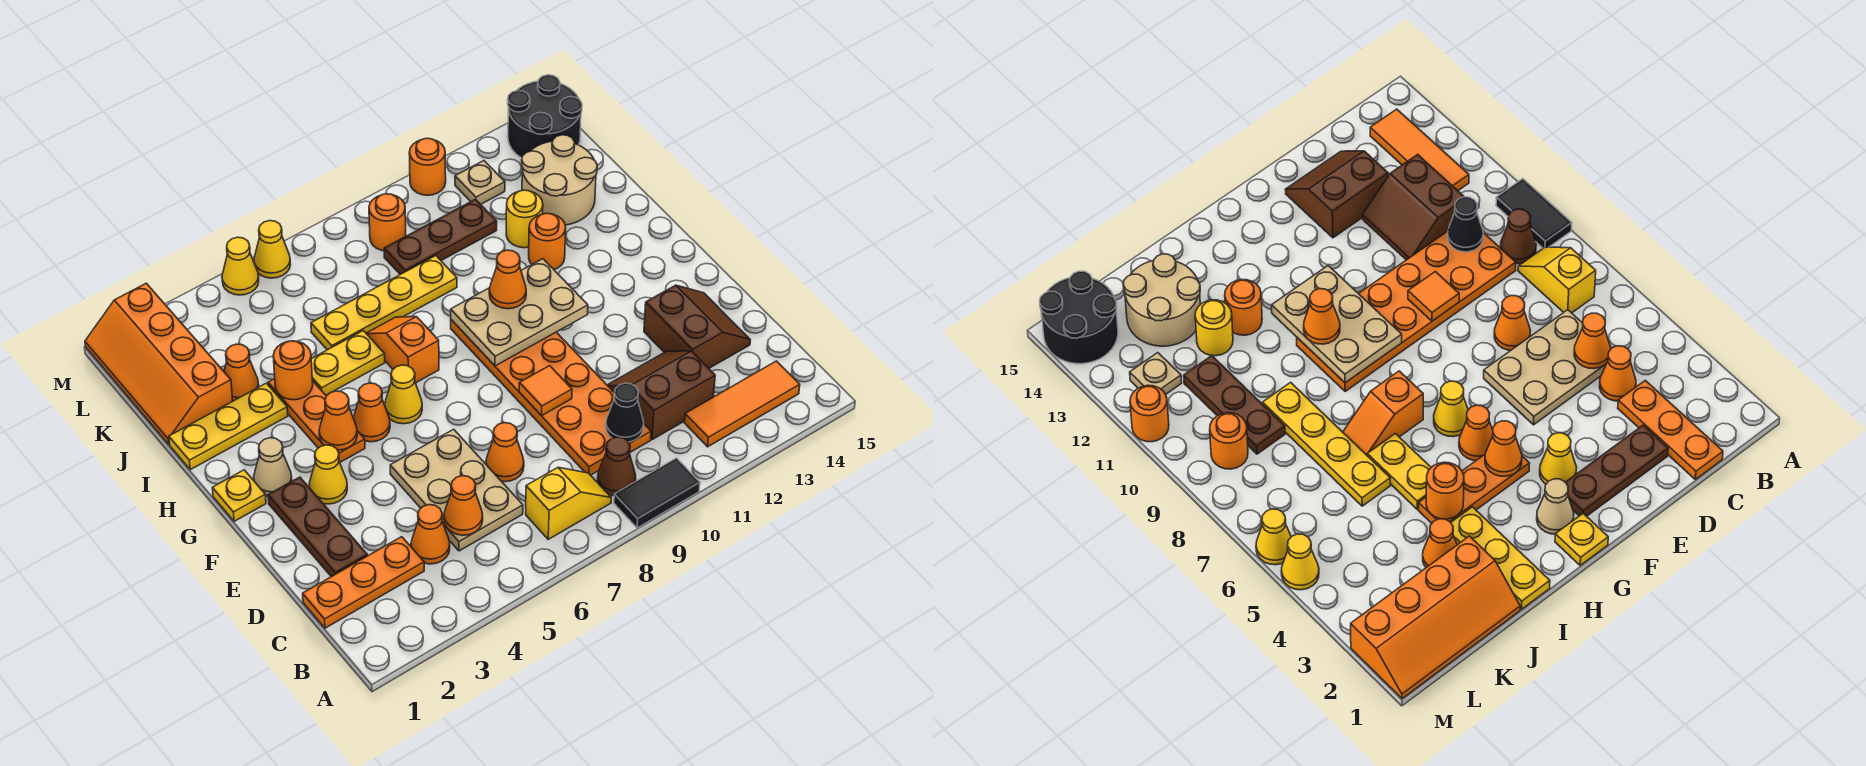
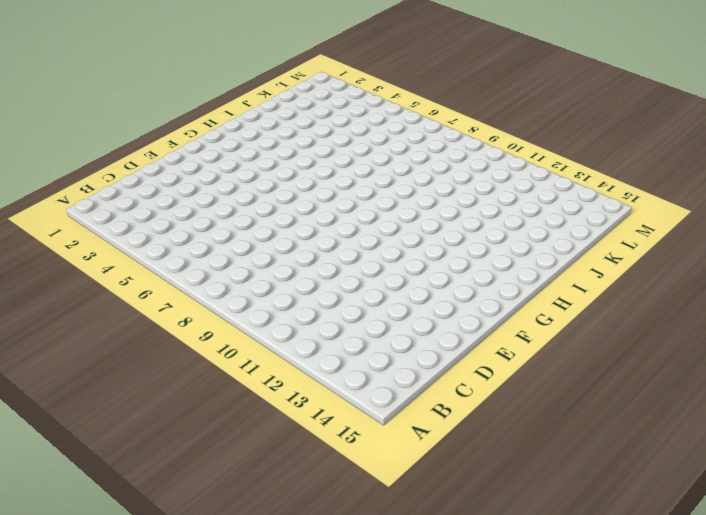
none -> black 1x2 tile [614,458,700,528]
none -> yellow 1x2 slope [526,467,611,539]
none -> brown 1x1 cone [597,437,636,496]
none -> orange 1x3 tile [685,361,800,447]

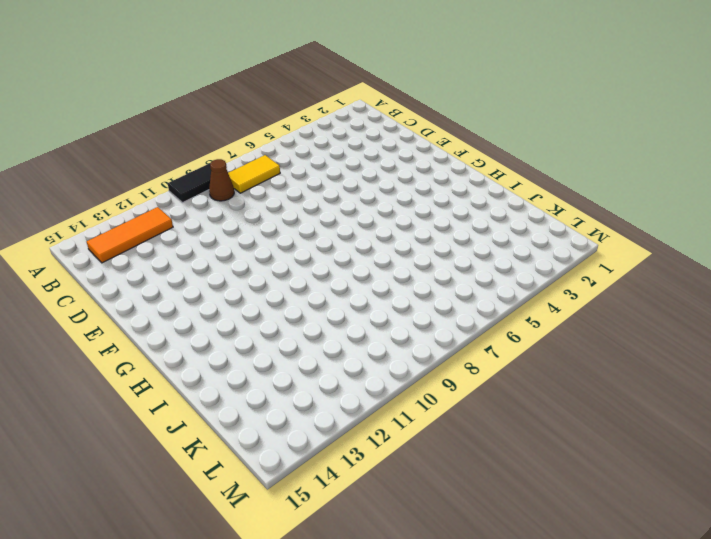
yellow 1x2 tile [228,155,280,193] -> yellow 1x2 slope [526,467,611,539]
none -> orange 1x3 plate [303,537,424,628]
none -> orange 1x1 cone [411,505,450,564]
none -> tan 2x3 plate [390,429,523,551]
none -> orange 2x6 plate [451,320,651,475]

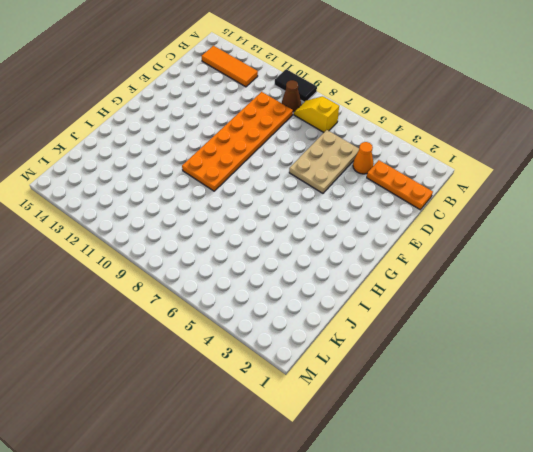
none -> brown 2x2 slope [607,351,715,440]
none -> brown 1x3 plate [268,477,367,577]
none -> orange 1x1 cone [486,423,524,482]
none -> brown 2x2 slope [644,285,750,368]

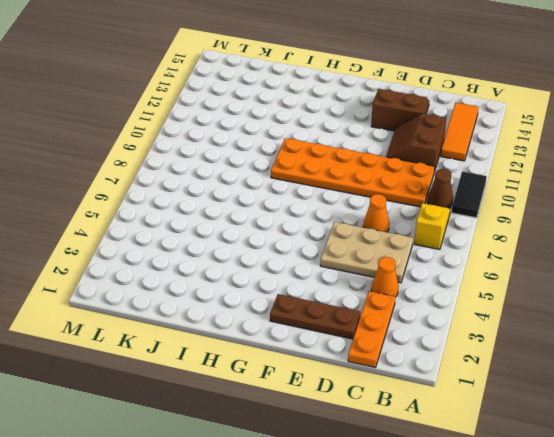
none -> yellow 1x1 cone [309,445,347,504]
none -> yellow 1x1 plate [212,470,266,521]
none -> tan 1x1 cone [254,438,292,496]
none -> orange 1x3 plate [268,379,365,462]

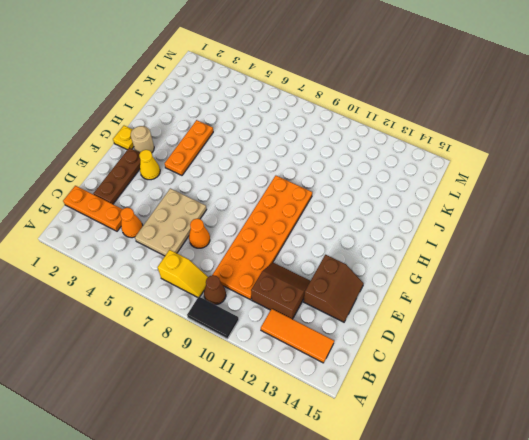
tan 1x1 round brick [131,126,154,153] -> tan 1x1 cone [254,438,292,496]
none -> orange 1x1 cone [353,383,390,442]
none -> yellow 1x1 cone [385,365,422,424]
none -> orange 1x2 slope [366,317,439,383]
none -> yellow 1x3 plate [169,383,288,470]

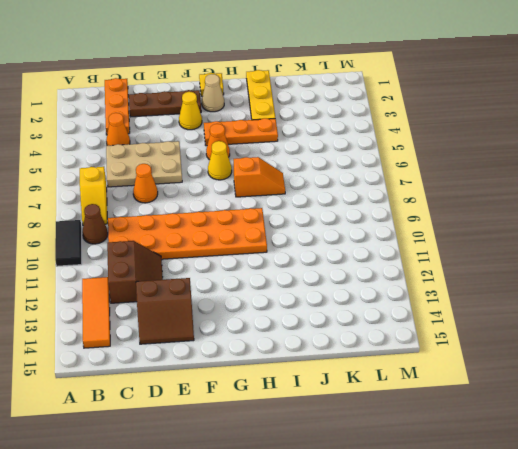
none -> yellow 1x2 plate [311,331,385,395]
none -> orange 1x1 round brick [529,213,566,270]
none -> orange 2x4 slope [85,283,233,444]
none -> orange 1x1 cone [224,344,259,401]

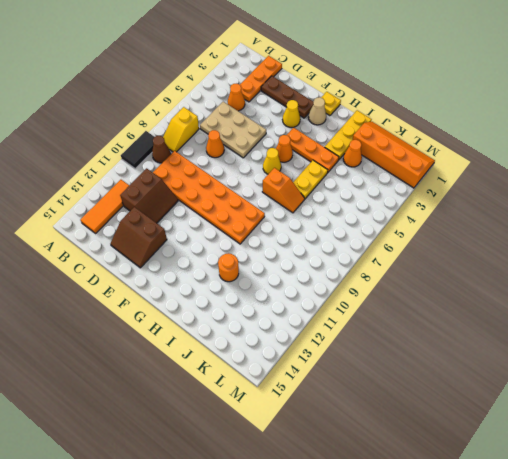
none -> yellow 1x4 plate [311,256,457,350]
none -> yellow 1x1 round brick [506,190,543,248]
none -> tan 2x2 round brick [522,135,597,225]
none -> brown 1x3 plate [384,199,497,274]

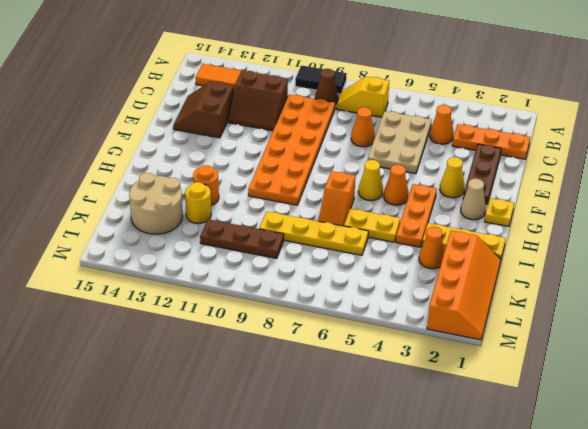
none -> orange 1x1 round brick [369,194,406,251]
none -> tan 1x1 plate [455,161,505,204]
none -> black 2x2 round brick [508,75,582,158]
none -> yellow 1x1 cone [222,237,259,295]

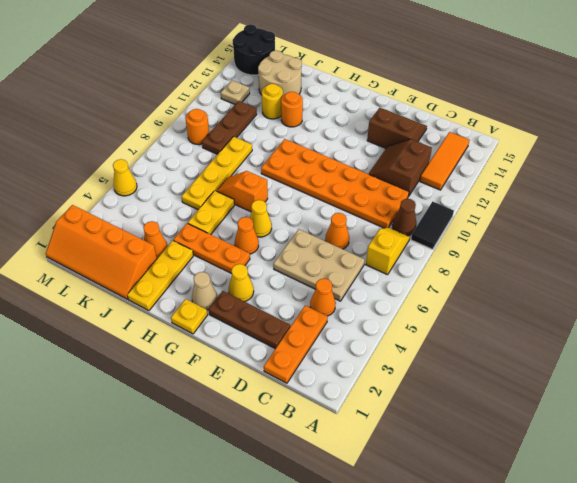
none -> yellow 1x1 cone [254,221,291,278]
none -> orange 1x1 round brick [409,138,446,195]
none -> orange 1x1 cone [444,476,483,535]
none -> black 1x1 cone [606,383,644,442]

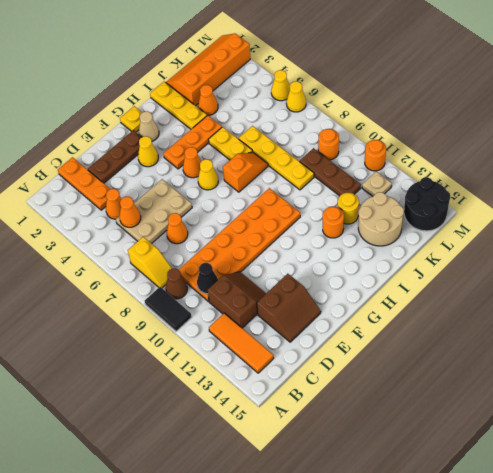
none -> orange 1x1 tile [519,366,572,416]
none -> orange 1x1 cone [319,391,357,450]
none -> tan 2x3 plate [451,259,588,366]
none -> orange 1x1 round brick [273,341,313,400]

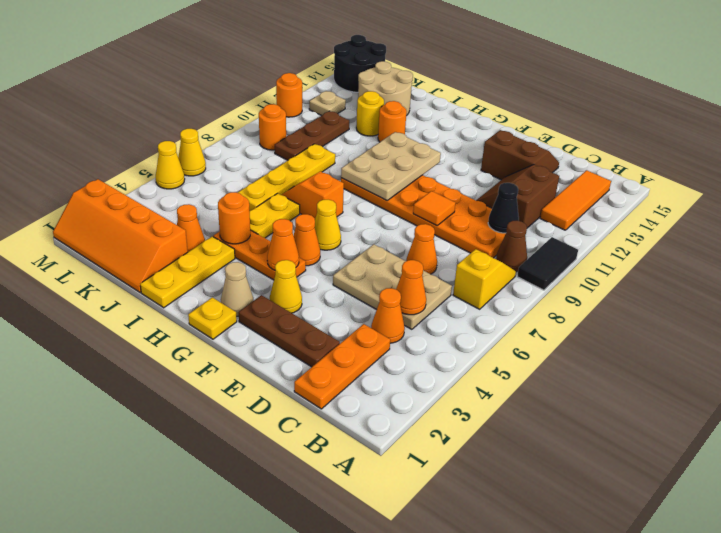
none -> orange 1x1 cone [489,250,526,309]

